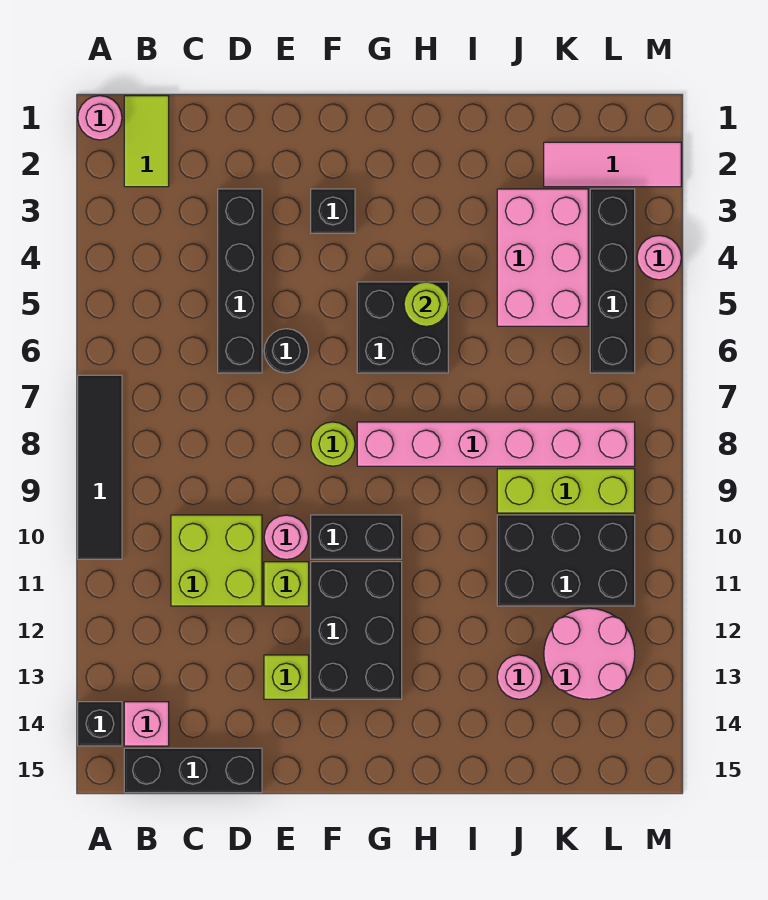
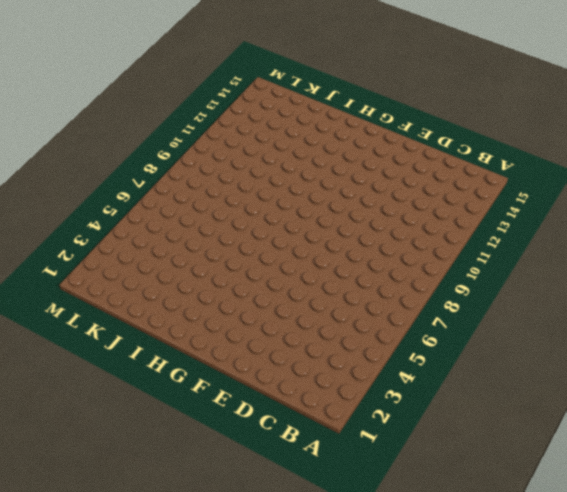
none -> pink 1x1 round brick [78,96,122,140]
none -> black 1x4 tile [78,375,122,559]
none -> black 1x1 brick [78,702,122,746]

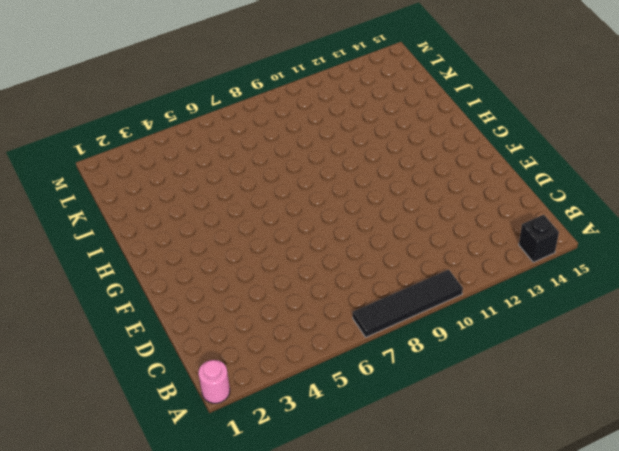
none -> lime 1x2 tile [124,96,169,187]
none -> pink 1x1 brick [124,702,169,746]
none -> black 1x3 brick [124,748,262,793]

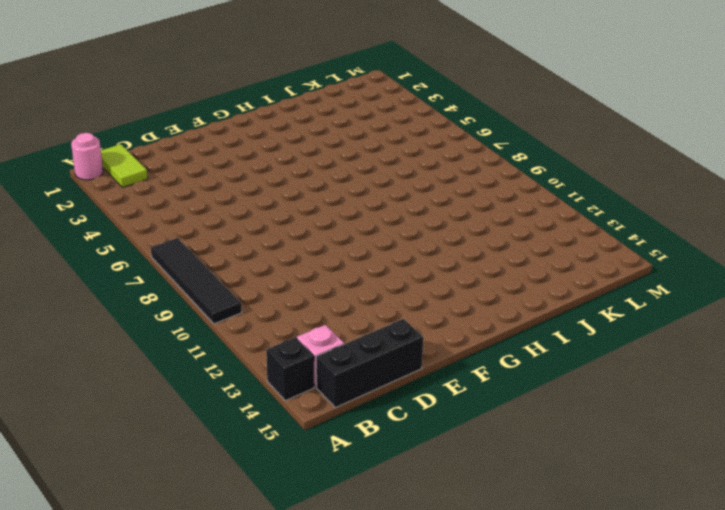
none -> lime 2x2 brick [171,515,262,606]
none -> black 1x4 brick [218,189,262,373]
none -> black 1x1 round brick [264,329,308,373]

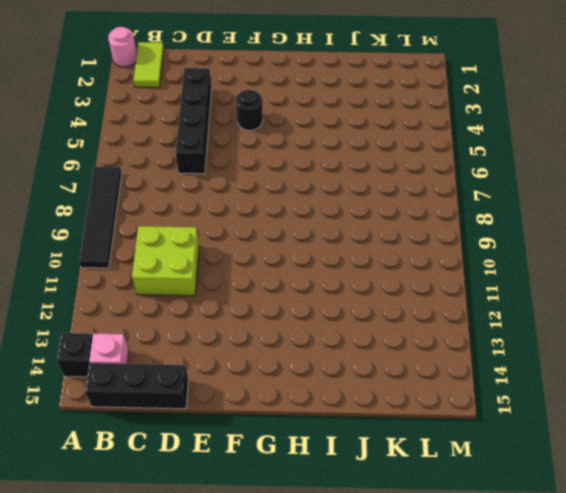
black 1x1 round brick [236,90,263,131] -> black 1x1 round brick moved to [264,329,308,373]
none -> pink 1x1 round brick [264,515,309,559]
none -> lime 1x1 brick [264,562,309,606]
none -> lime 1x1 brick [264,655,309,699]

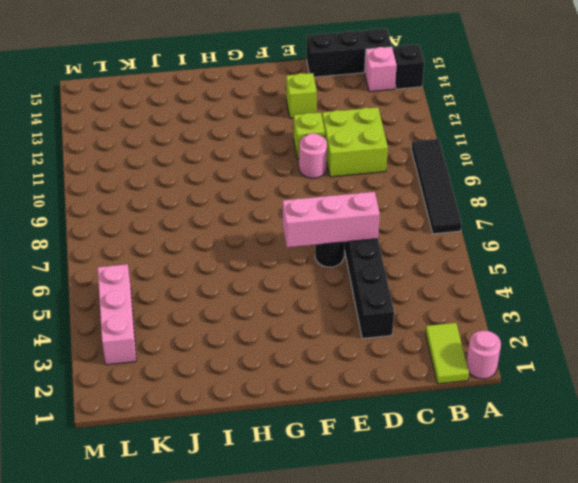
pink 1x3 brick [283,192,380,247] -> none
pink 1x3 brick [98,264,136,365] -> black 1x4 brick [590,189,635,373]
none -> black 1x1 brick [311,189,355,233]
none -> lime 1x1 round brick [311,422,355,466]
none -> black 1x2 brick [311,515,402,559]

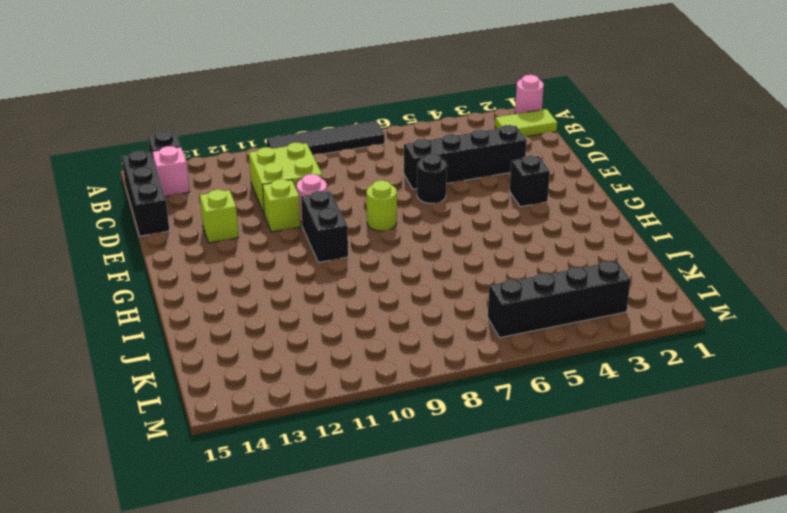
none -> black 2x3 brick [311,562,402,699]
none -> black 2x2 brick [357,282,448,373]
none -> pink 1x6 brick [357,422,635,466]

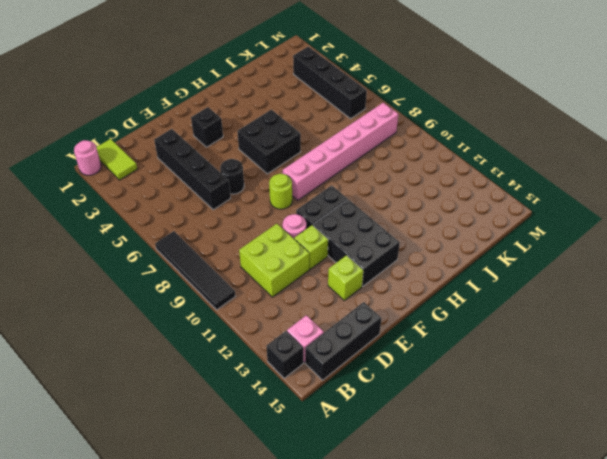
none -> pink 2x3 brick [497,189,588,326]
none -> lime 1x3 brick [497,469,635,513]
none -> black 2x3 brick [497,515,635,606]

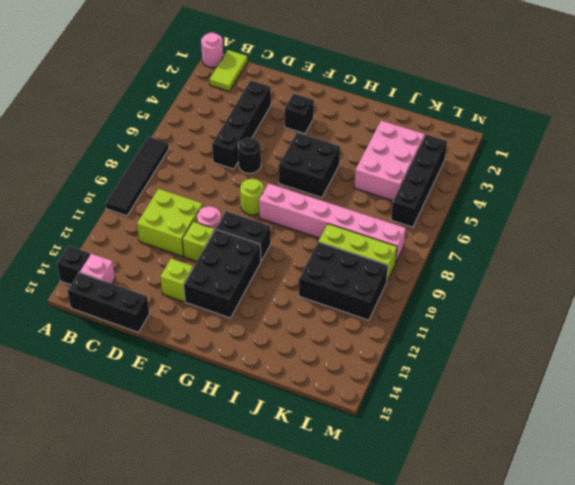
none -> pink 1x1 round brick [497,655,542,699]
none -> pink 1x3 tile [544,142,681,187]
none -> pink 2x2 round brick [544,608,635,699]

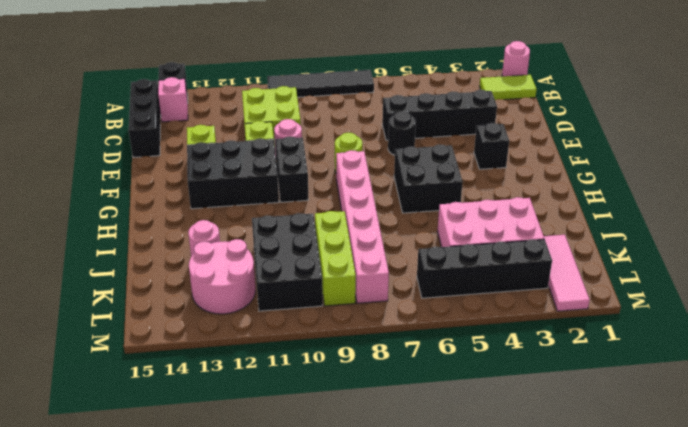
none -> pink 1x1 round brick [637,235,681,280]
none -> lime 1x1 round brick [404,282,448,326]

